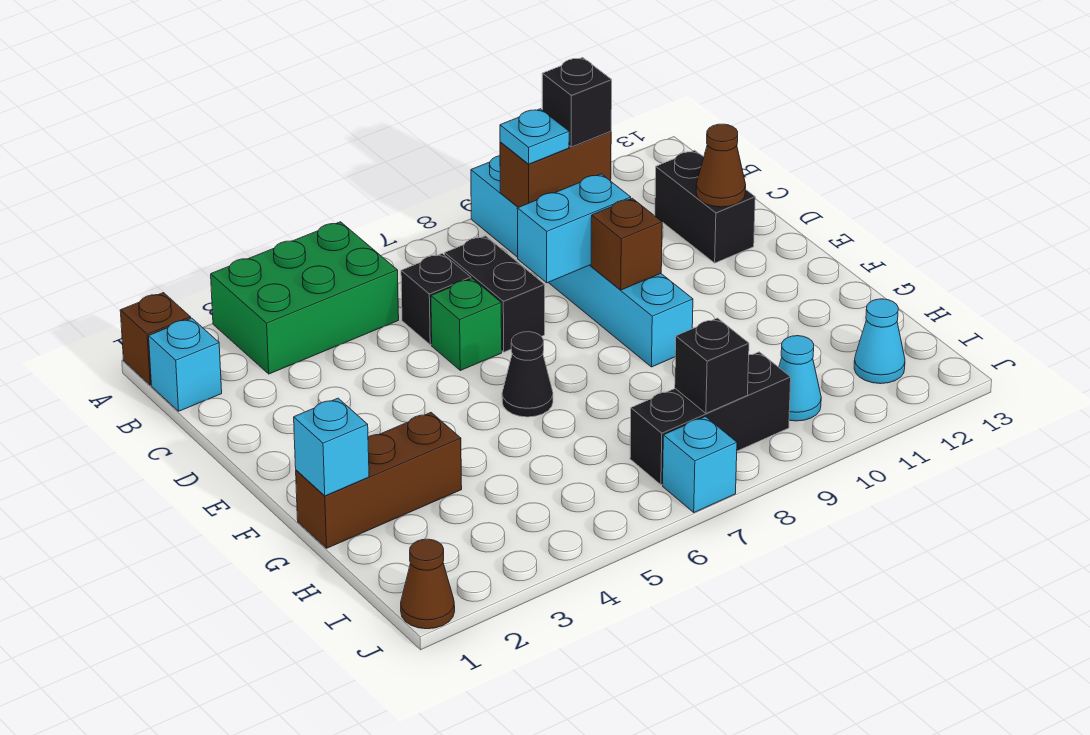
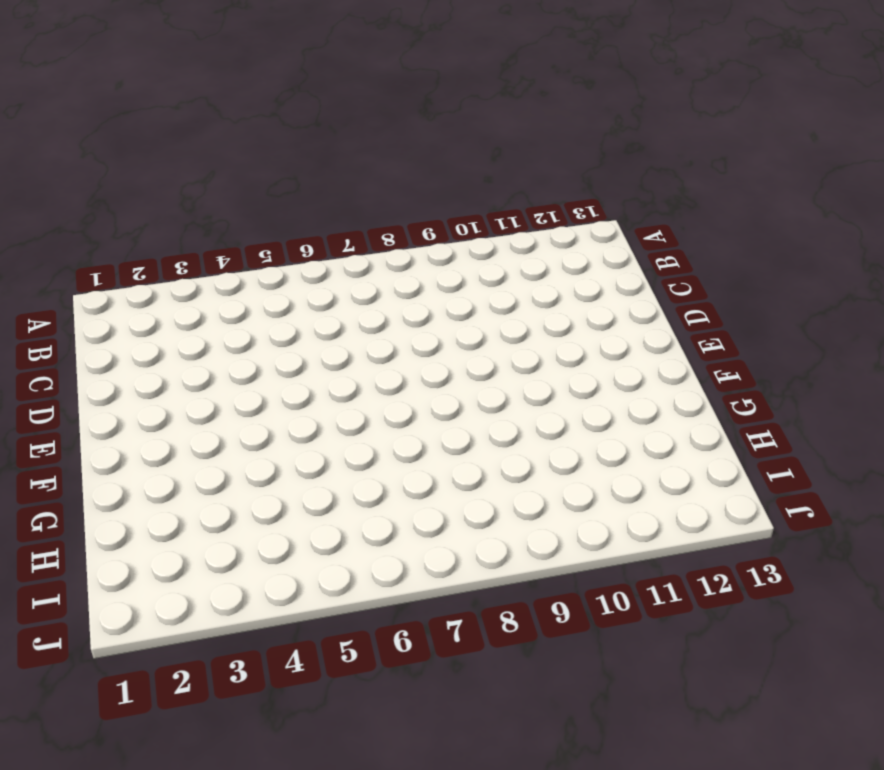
none -> brown 1x1 brick [120,293,191,385]
none -> green 2x3 brick [211,222,399,374]
none -> cyan 1x6 brick [471,156,693,367]

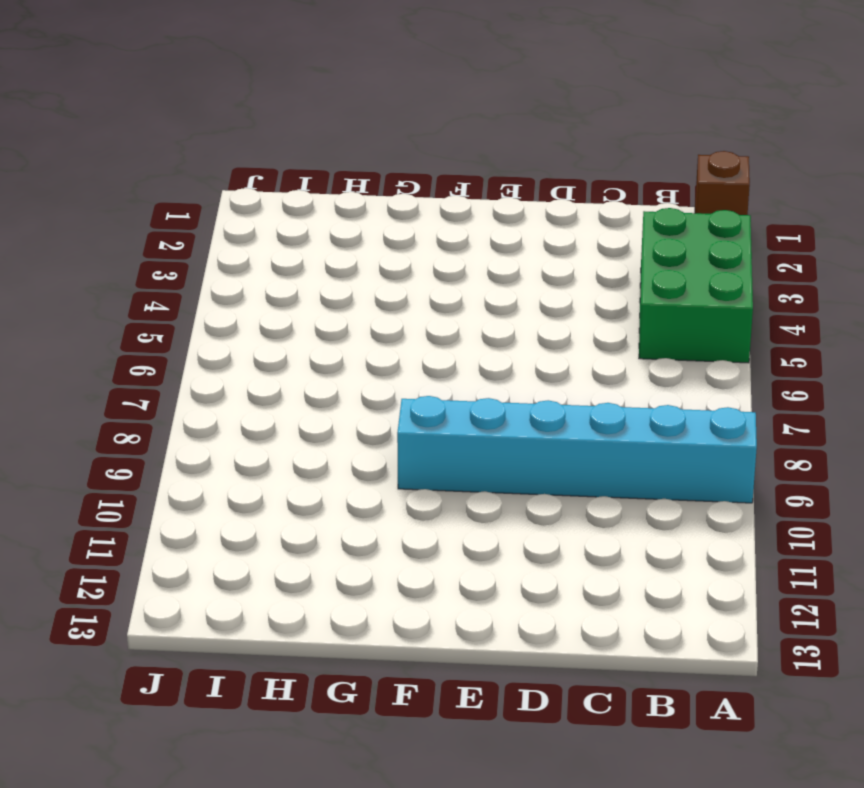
none -> cyan 1x1 brick [149,318,222,411]
none -> black 1x1 brick [401,253,471,345]
none -> black 1x2 brick [445,236,545,352]

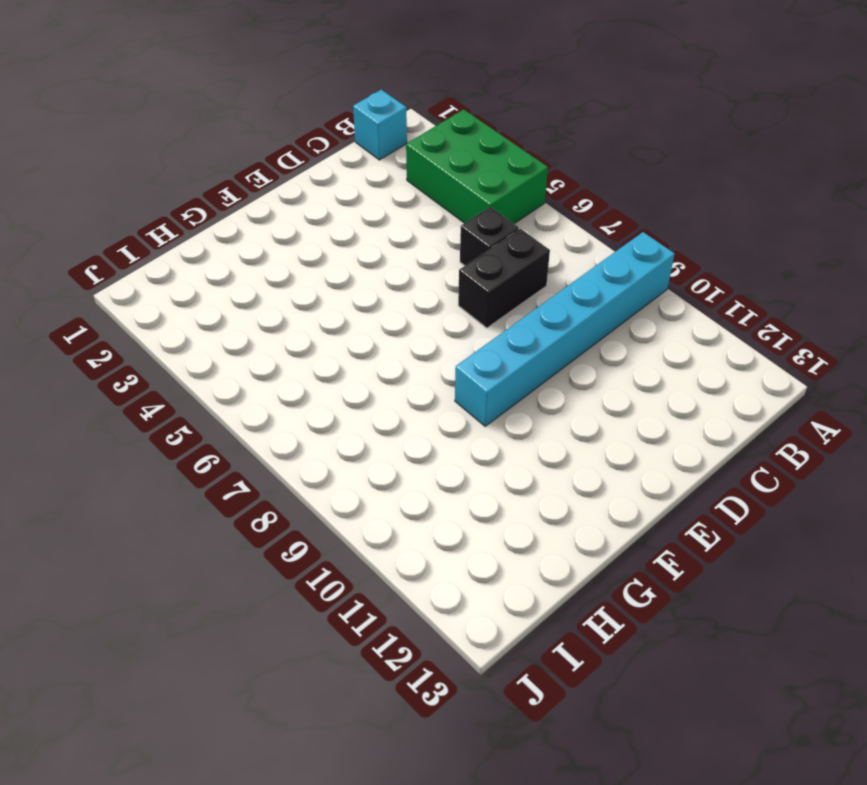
none -> brown 1x1 brick [120,293,191,385]
none -> black 1x2 brick [655,150,755,263]
none -> green 1x1 brick [431,278,502,370]

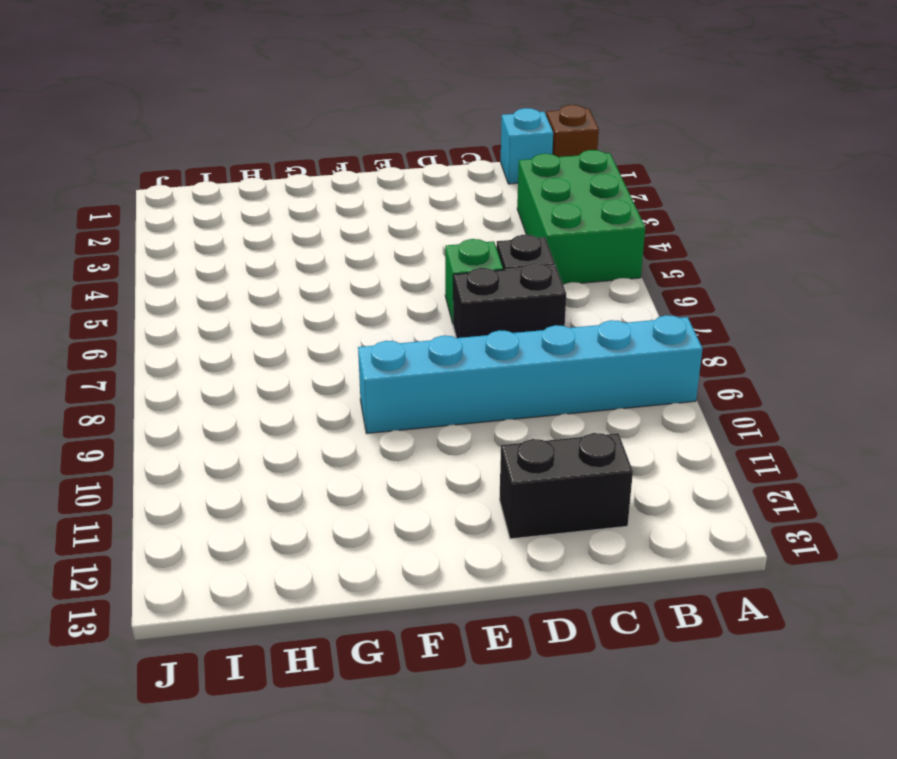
none -> black 1x1 cone [502,332,553,417]
none -> brown 1x3 brick [296,413,462,548]
none -> black 1x3 brick [630,352,791,485]

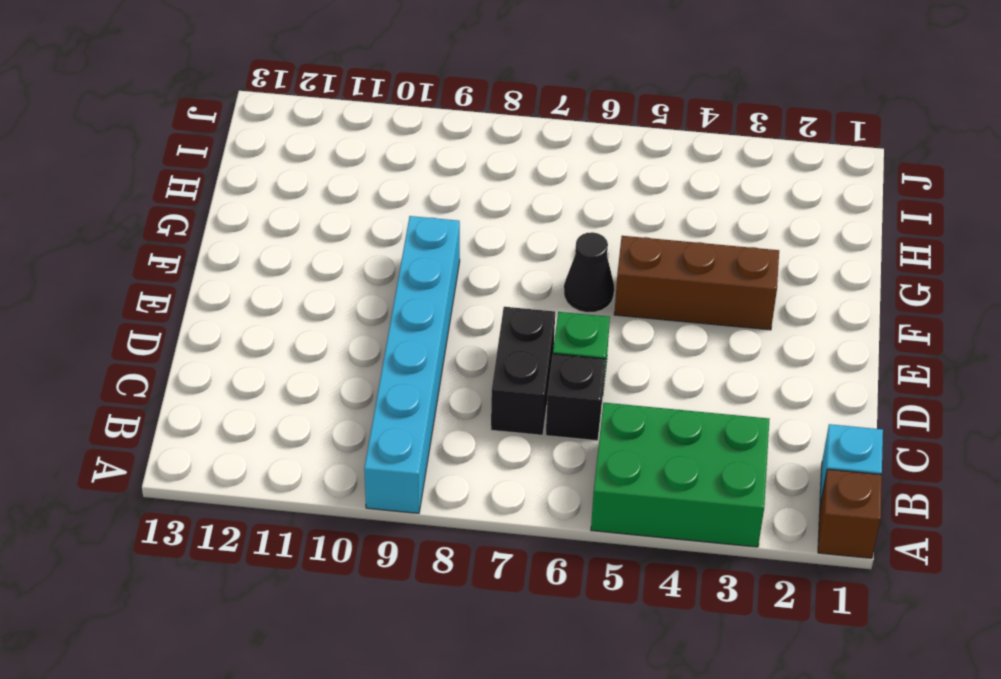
brown 1x3 brick [614,236,779,330] -> brown 1x3 brick moved to [296,413,462,548]
none -> black 1x2 brick [655,150,755,263]
none -> black 1x3 brick [630,352,791,485]
none -> cyan 1x1 cone [779,336,821,421]

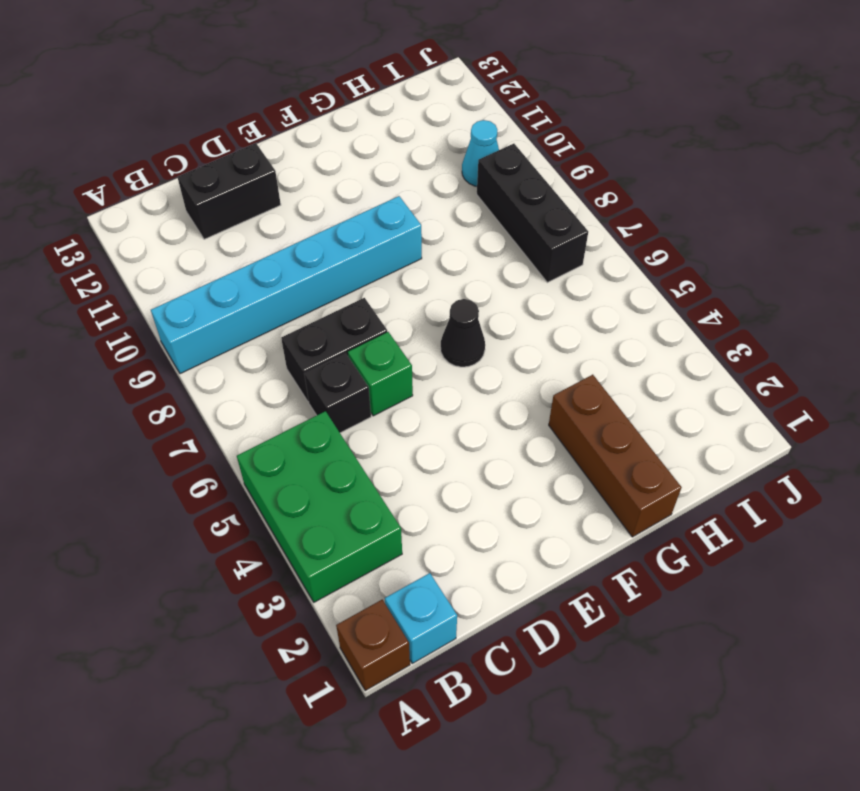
none -> cyan 1x1 cone [854,299,905,384]
none -> brown 1x1 cone [401,539,455,629]
none -> cyan 1x1 brick [663,416,737,512]

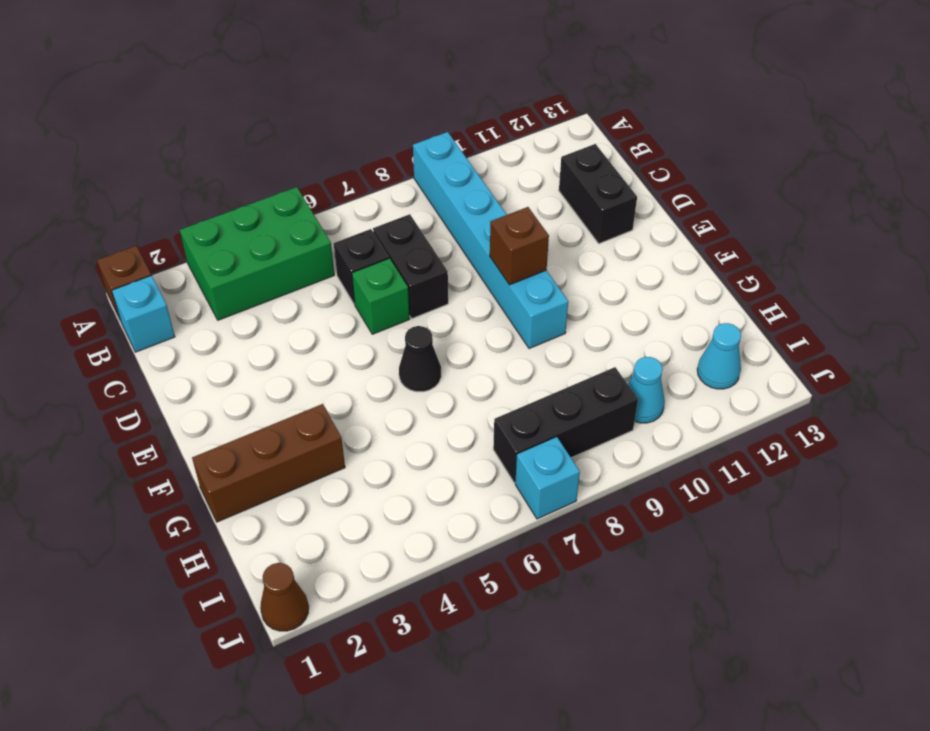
none -> brown 1x2 brick [500,131,611,207]
none -> cyan 1x2 brick [517,174,631,283]
none -> brown 1x1 cone [696,124,746,207]

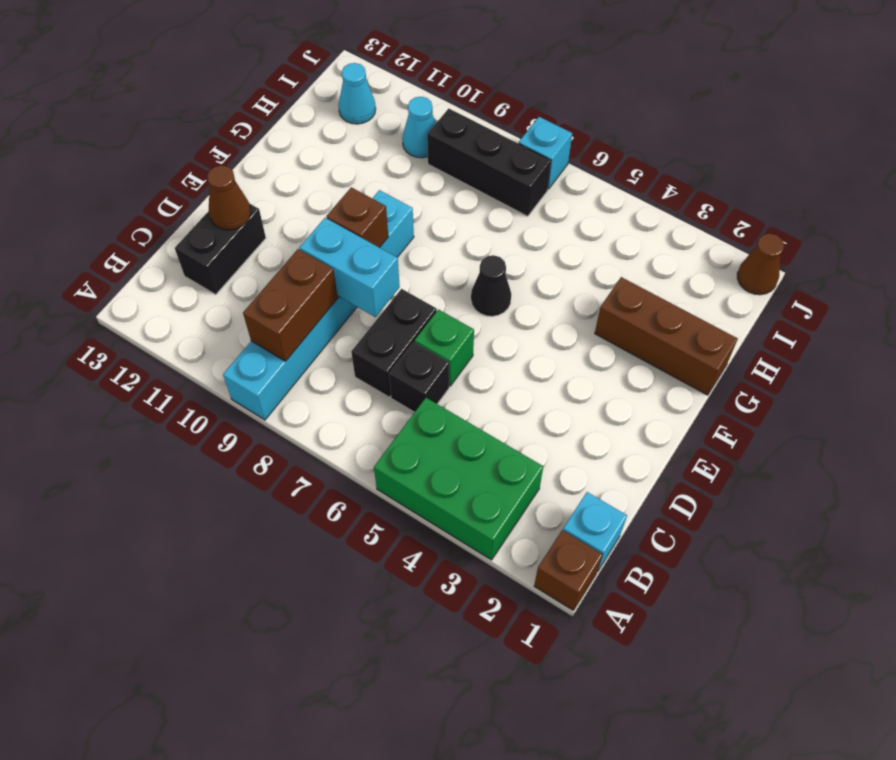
brown 1x2 brick [243,249,338,361] -> brown 1x2 brick turned to [500,131,611,207]
none -> cyan 1x1 brick [294,398,369,496]
none -> black 1x1 brick [675,318,749,413]
none -> cyan 1x1 plate [500,109,569,164]

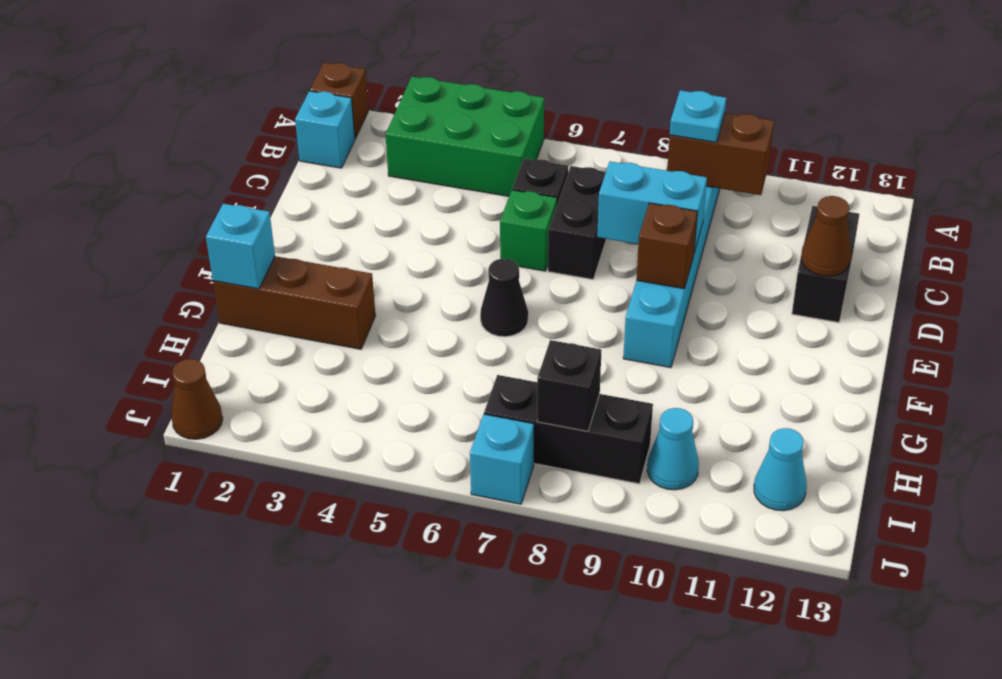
none -> black 1x1 brick [542,58,612,147]

